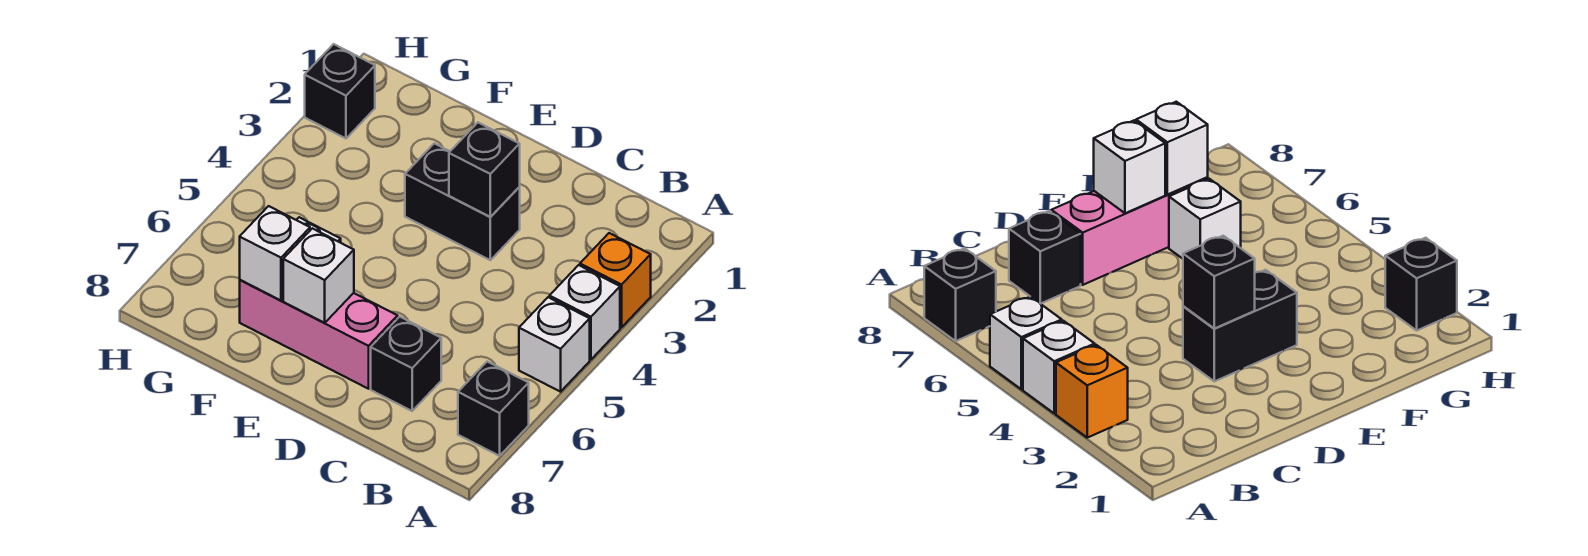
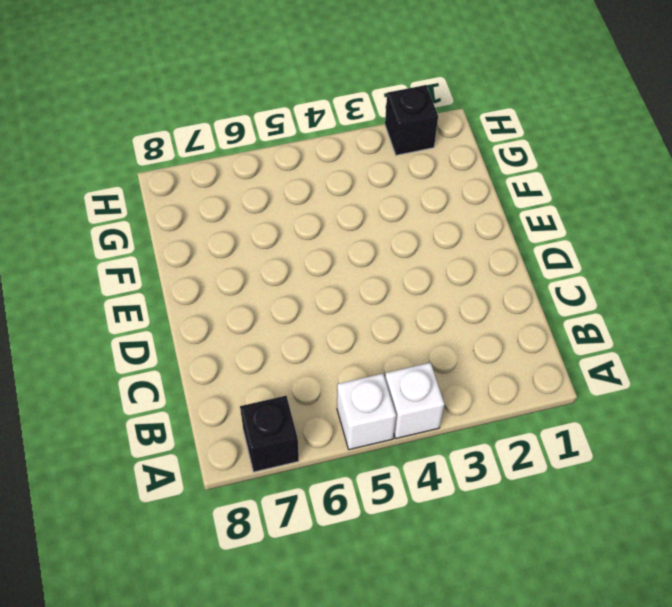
none -> orange 1x1 brick [580,233,651,327]
none -> black 1x1 brick [371,317,441,411]
none -> black 1x2 brick [405,143,520,260]

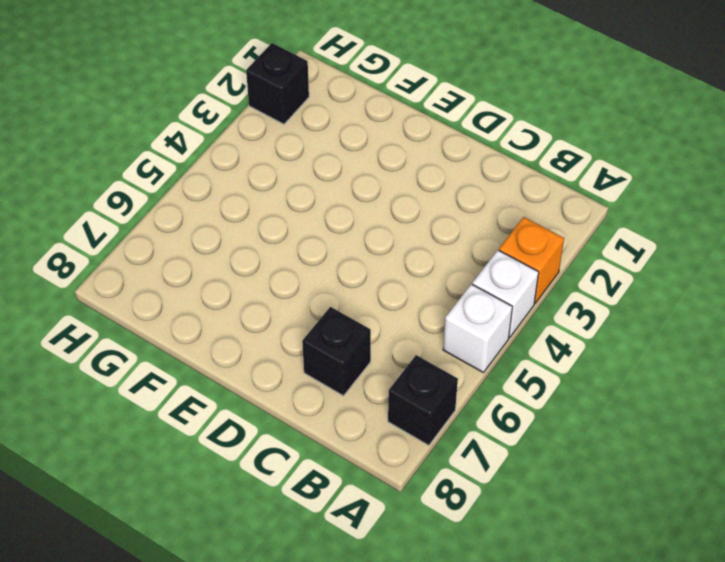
none -> black 1x2 brick [405,143,520,260]
none -> pink 1x3 brick [240,280,398,389]
none -> white 1x1 brick [1169,179,1241,259]

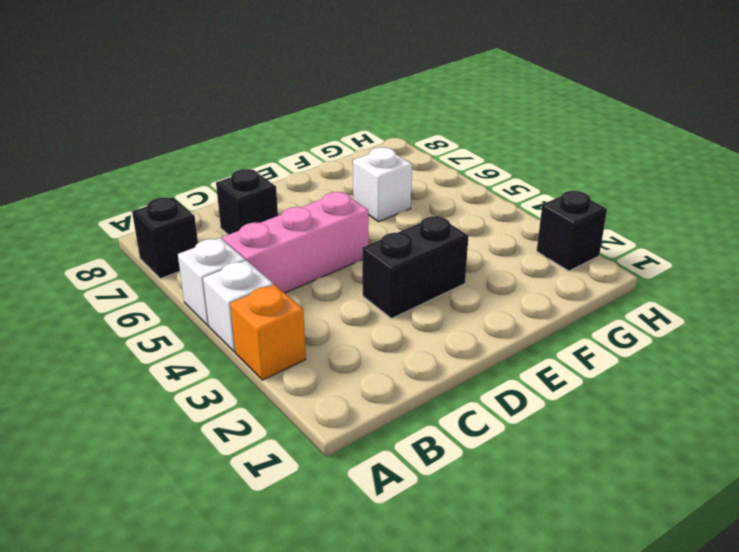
pink 1x3 brick [222,192,369,293] -> pink 1x3 brick moved to [240,280,398,389]
none -> black 1x1 brick [449,123,520,217]
none -> white 1x1 brick [283,228,354,323]
none -> white 1x1 brick [240,206,310,300]

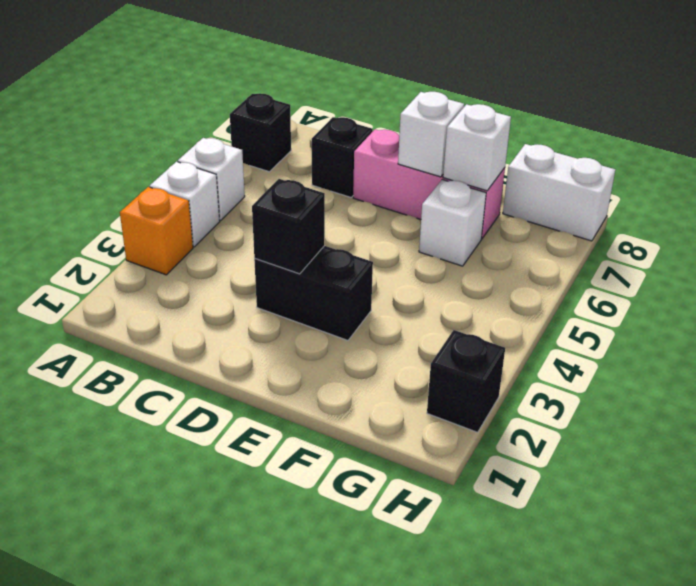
white 1x2 brick [503,144,615,241] -> none

